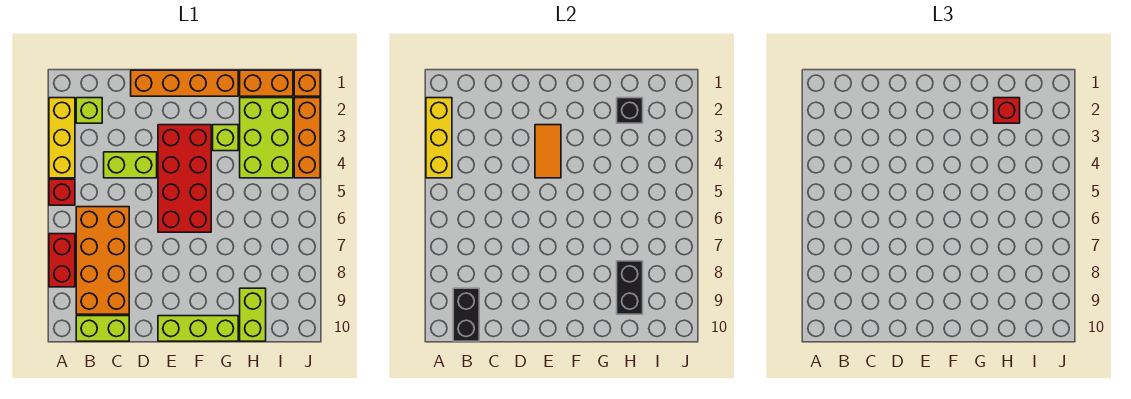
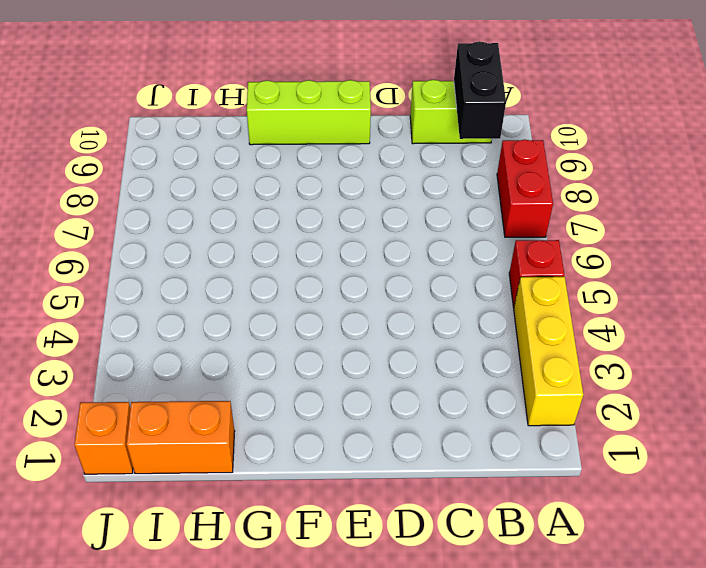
none -> lime 1x1 brick [76,98,102,123]
none -> orange 2x4 brick [76,207,129,314]
none -> lime 1x2 brick [104,152,157,178]

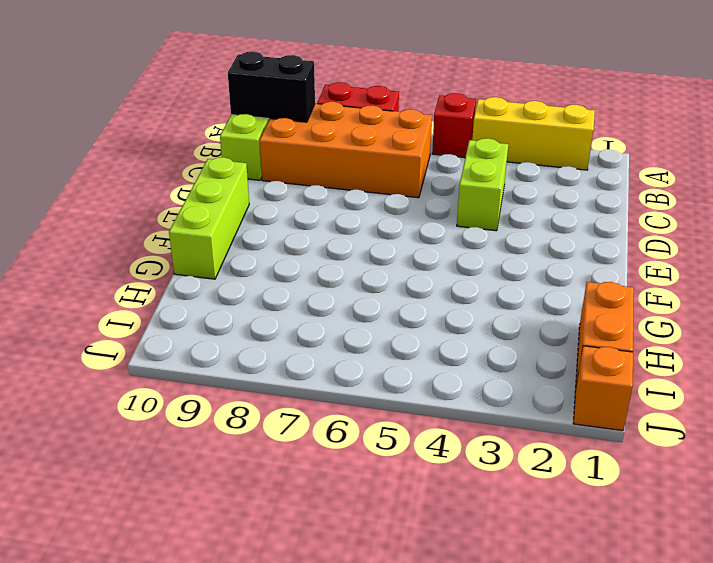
none -> lime 1x1 brick [76,98,102,123]
none -> orange 1x4 brick [131,70,238,96]
none -> red 2x4 brick [158,125,211,232]

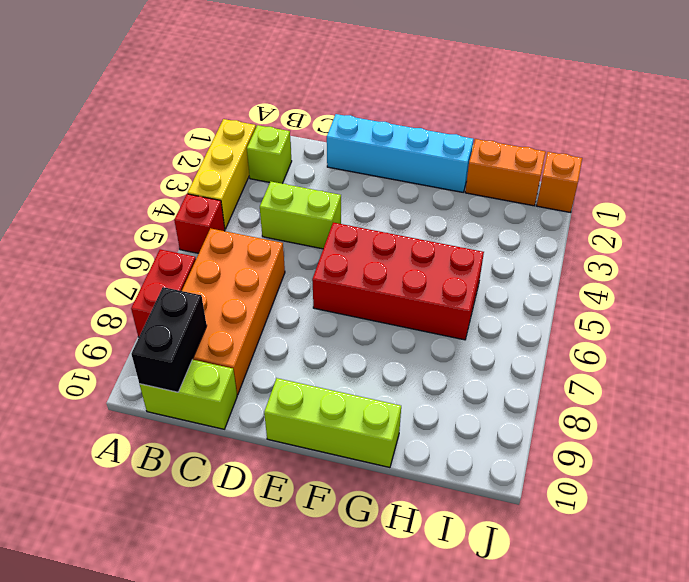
cyan 1x4 brick [327,114,474,192] -> orange 1x4 brick [131,70,238,96]
red 2x4 brick [312,223,484,340] -> red 2x4 brick turned to [158,125,211,232]
none -> lime 1x1 brick [213,125,238,151]
none -> lime 2x3 brick [240,98,293,178]
none -> lime 1x2 brick [240,288,266,341]

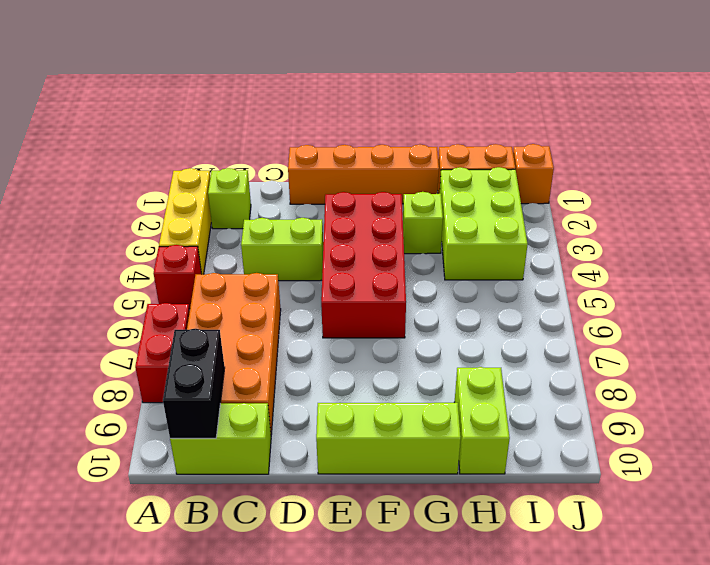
none -> orange 1x3 brick [294,98,320,178]
none -> yellow 1x3 brick [426,98,452,178]
none -> orange 1x2 tile [535,125,561,178]

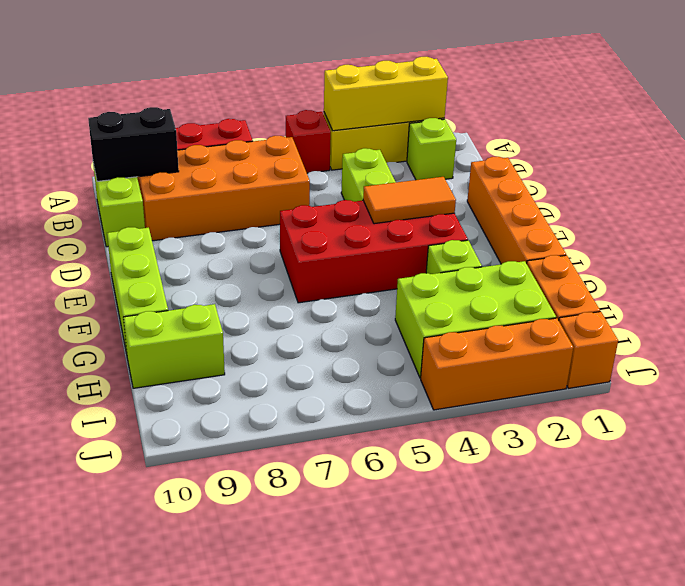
none -> black 1x1 brick [617,98,643,123]
none -> black 1x2 brick [617,261,643,314]
none -> red 1x1 brick [994,98,1020,123]

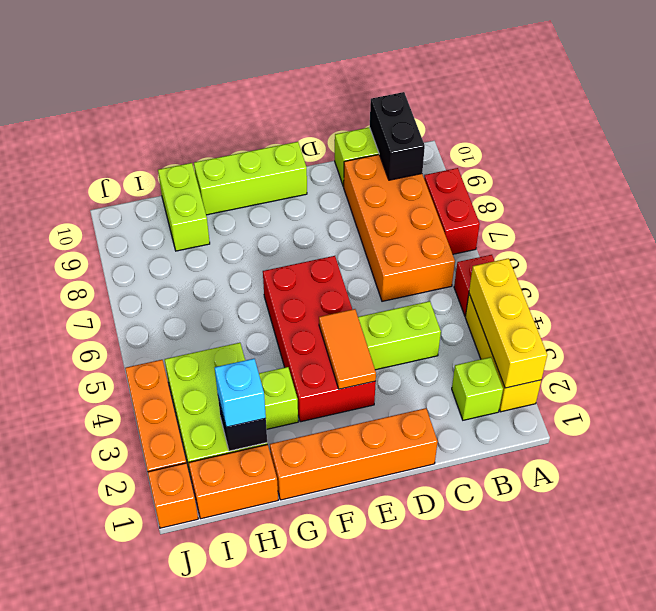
cyan 1x1 brick [215,359,266,427] -> red 1x1 brick [994,98,1020,123]
none -> black 1x2 brick [617,261,643,314]

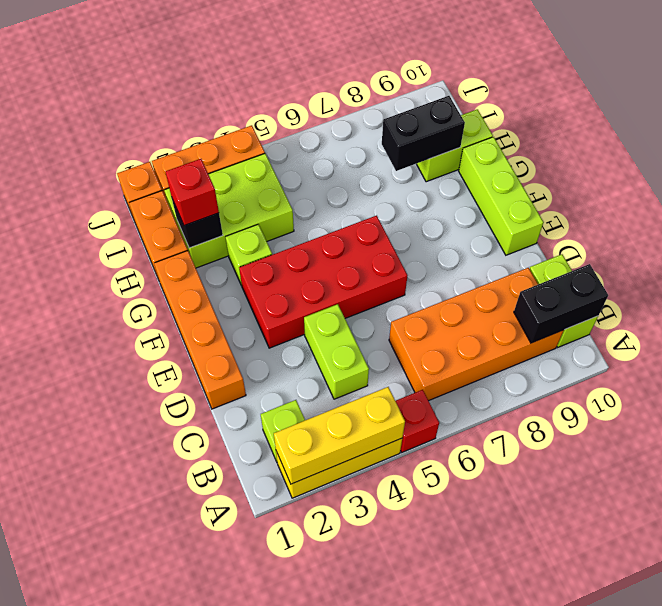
none -> red 1x2 brick [49,234,75,287]
none -> orange 1x2 tile [535,125,561,178]

